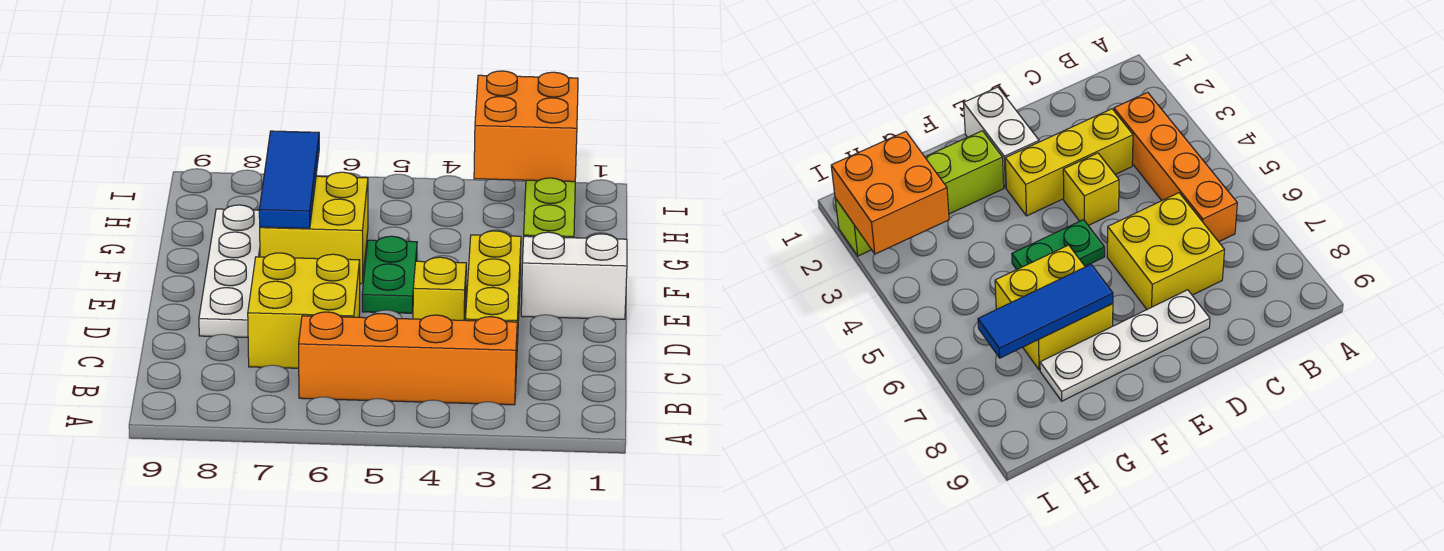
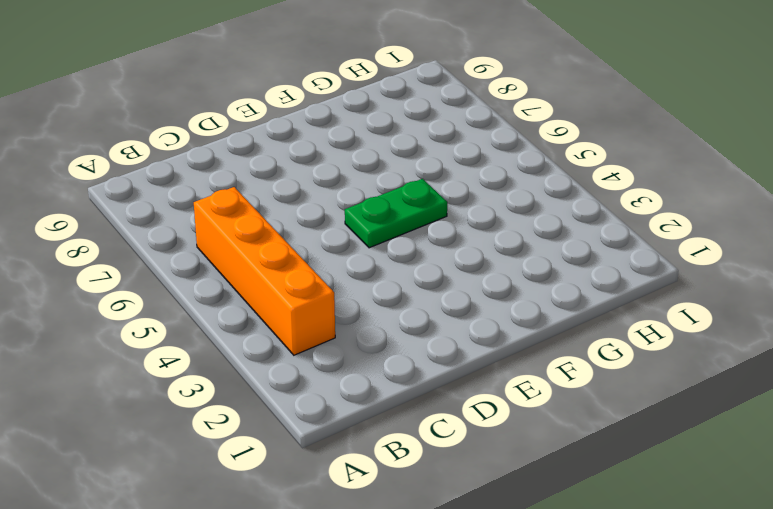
none -> yellow 1x3 brick [465,231,521,367]
none -> yellow 2x2 brick [248,253,360,368]

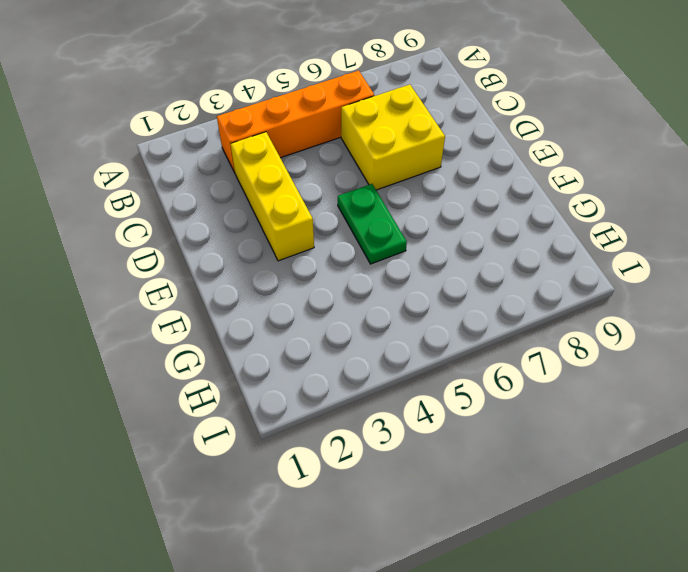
none -> yellow 1x1 brick [413,257,466,320]
none -> white 1x4 plate [199,205,260,337]

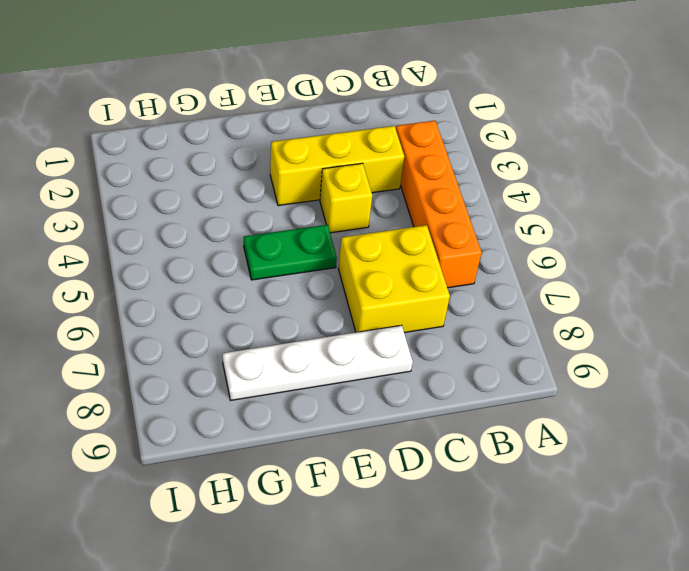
none -> white 1x2 brick [521,232,627,319]
none -> lime 1x4 brick [524,178,575,238]

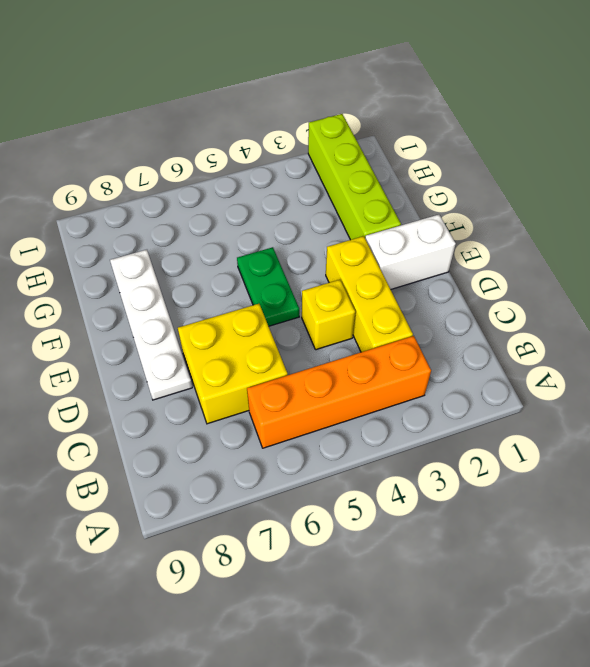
none -> yellow 2x2 brick [260,172,368,284]
none -> blue 1x3 tile [259,131,319,229]

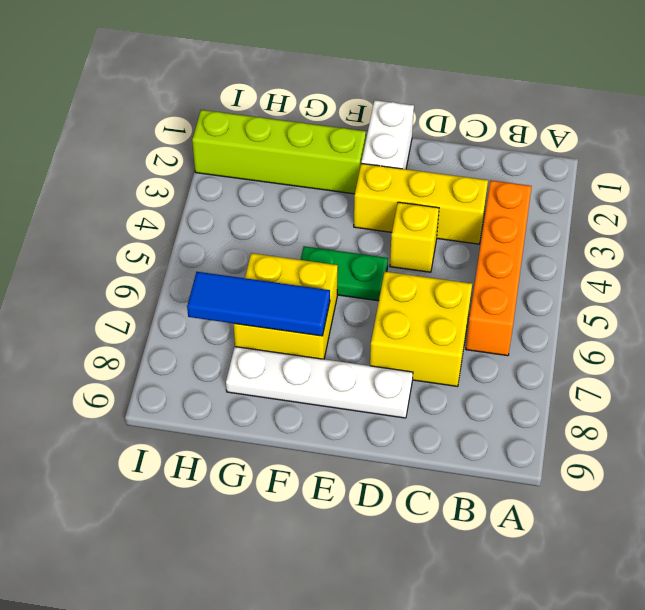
none -> orange 2x2 brick [474,71,578,182]

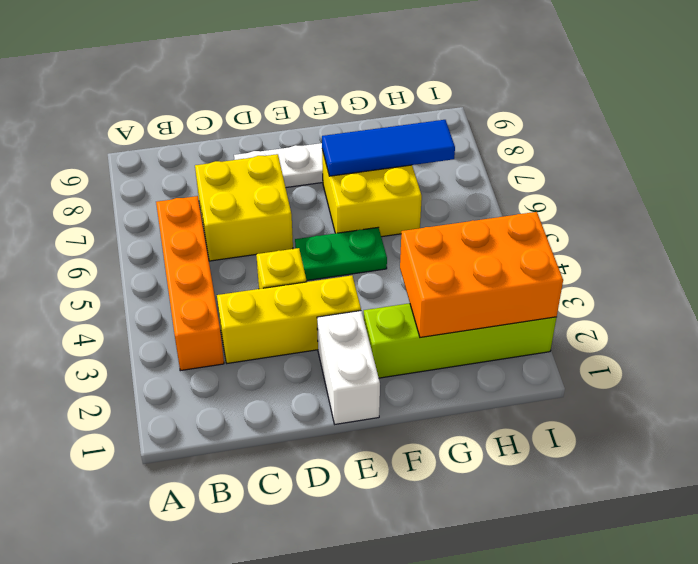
orange 2x3 brick [400,212,563,338] -> orange 2x2 brick [474,71,578,182]

